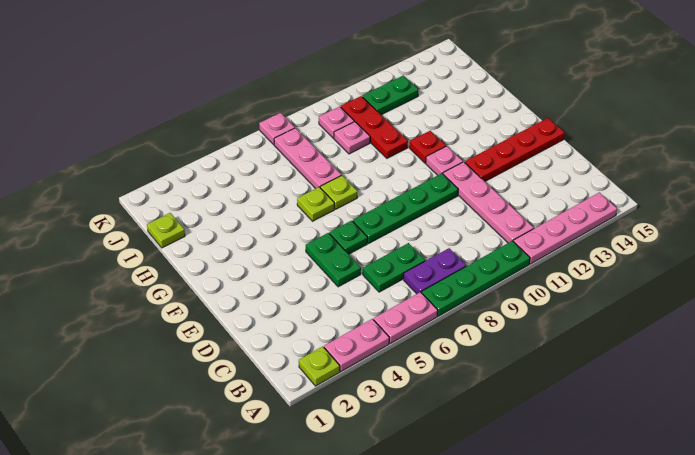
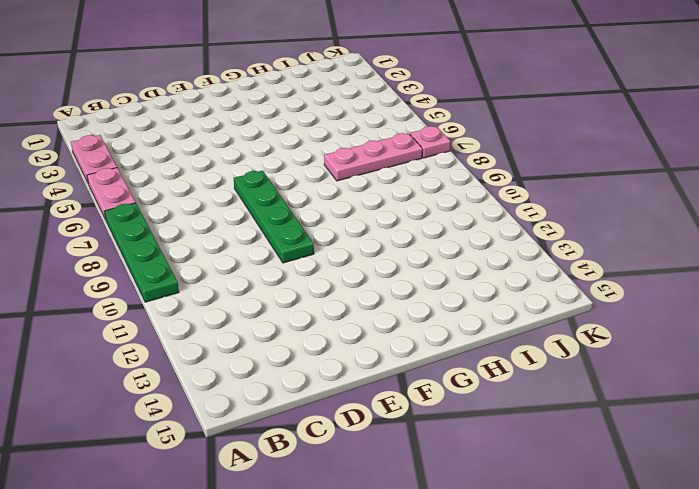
none -> lime 1x1 plate [299,346,340,386]
none -> pink 1x4 plate [513,193,617,264]
none -> purple 1x2 plate [404,248,466,294]

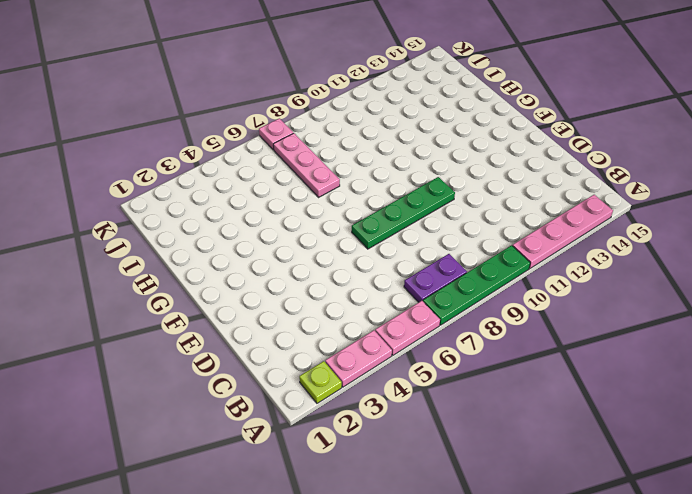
none -> pink 1x4 plate [443,162,534,243]
none -> green 1x2 plate [363,243,425,292]
none -> green 1x2 plate [306,233,361,287]

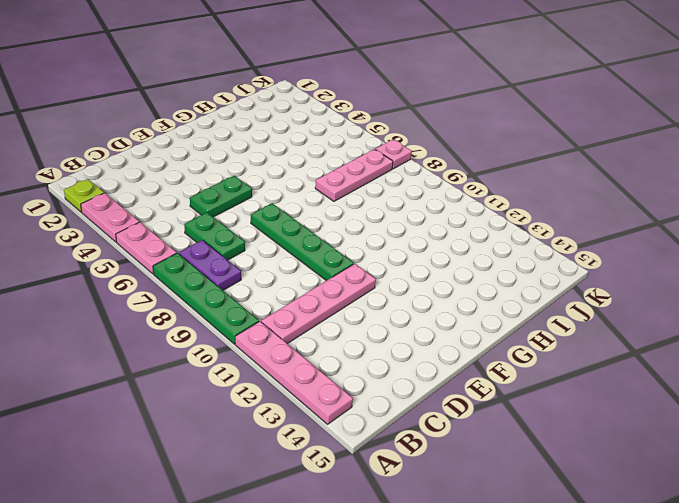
none -> green 1x1 plate [329,221,367,254]
none -> red 1x4 plate [465,118,565,181]
none -> pink 1x1 plate [426,146,463,175]

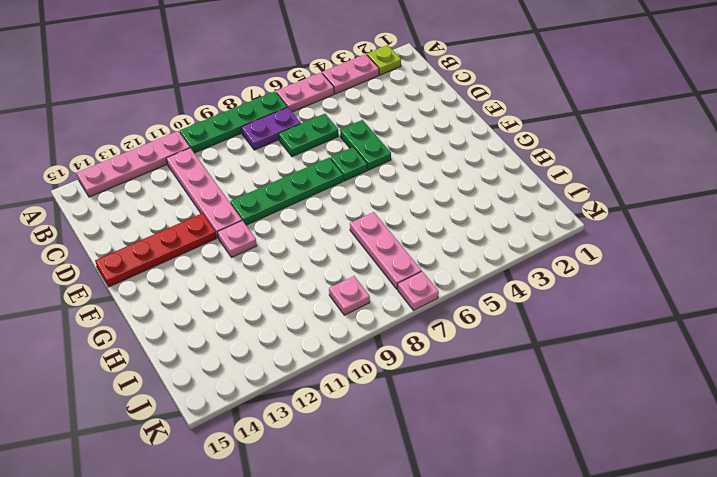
none -> lime 1x1 plate [297,187,335,221]
none -> lime 1x1 plate [320,175,357,209]
none -> red 1x1 plate [409,131,446,163]

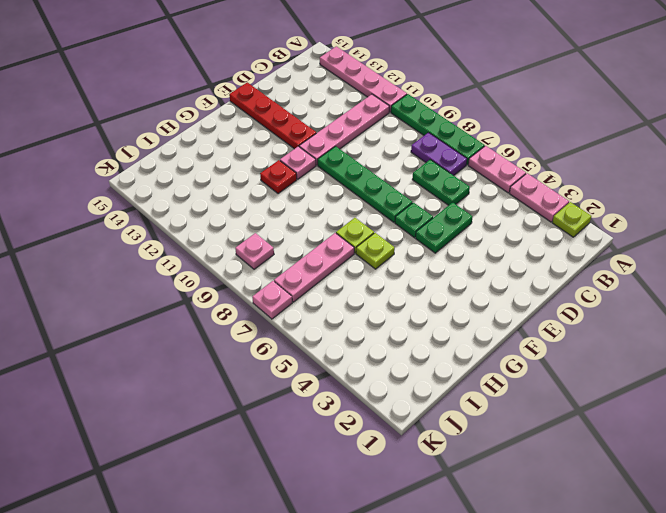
none -> red 1x3 plate [341,96,408,158]
none -> lime 1x1 plate [147,213,185,248]
none -> pink 1x1 plate [334,122,370,154]

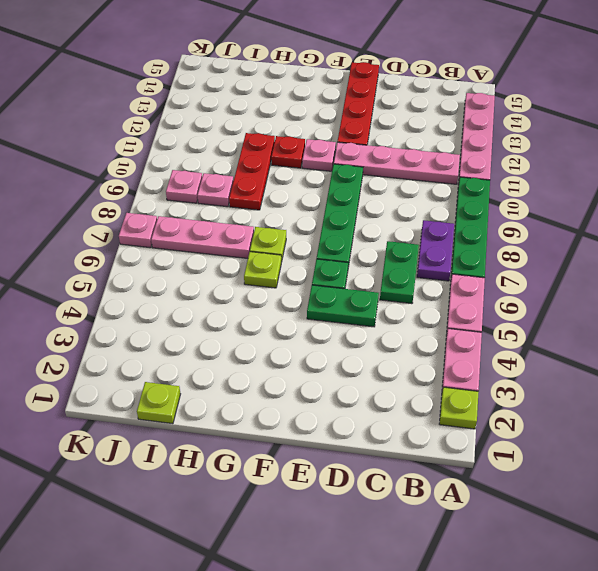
red 1x3 plate [229,133,275,210] -> red 1x3 plate turned to [341,96,408,158]
none -> green 1x2 plate [362,75,418,115]

